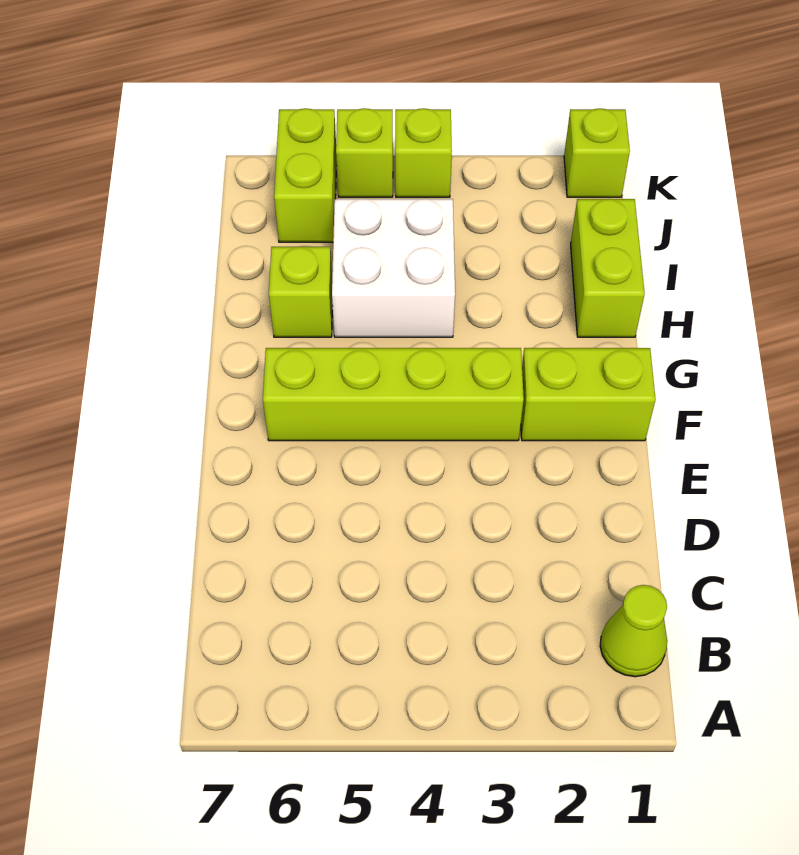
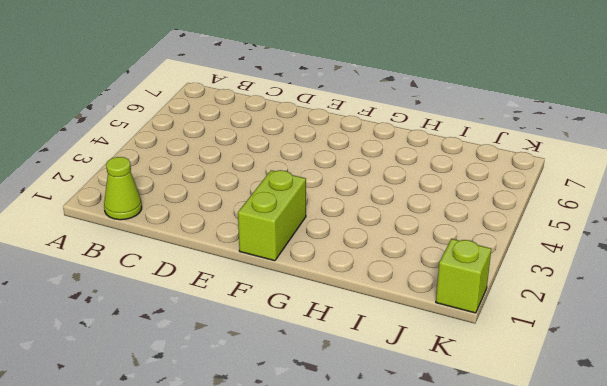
none -> lime 1x4 brick [263,348,524,441]
none -> lime 1x2 brick [571,199,645,337]

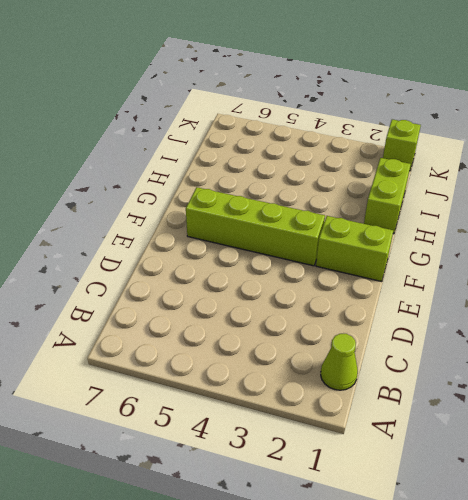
none -> white 2x2 brick [332,199,455,337]
none -> lime 1x1 brick [269,247,333,337]

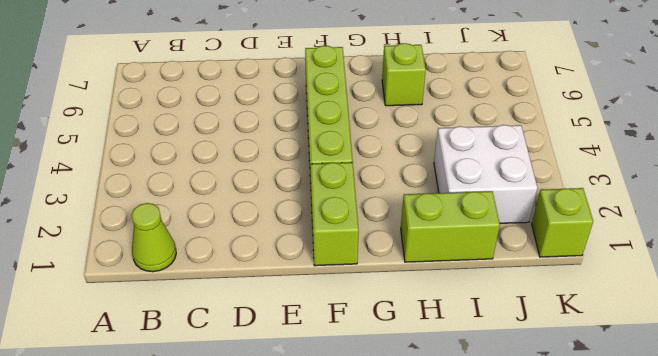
white 2x2 brick [434,125,537,223] -> white 2x2 brick moved to [332,199,455,337]
none -> lime 1x2 brick [274,108,337,242]
none -> lime 1x1 brick [395,108,452,197]

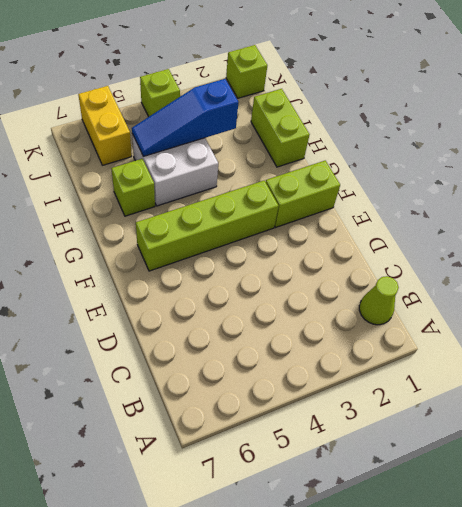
blue 1x3 slope [132,79,239,156] -> none
yellow 1x2 brick [78,86,132,165] -> lime 1x2 brick [274,108,337,242]
none -> lime 1x1 brick [336,108,393,197]

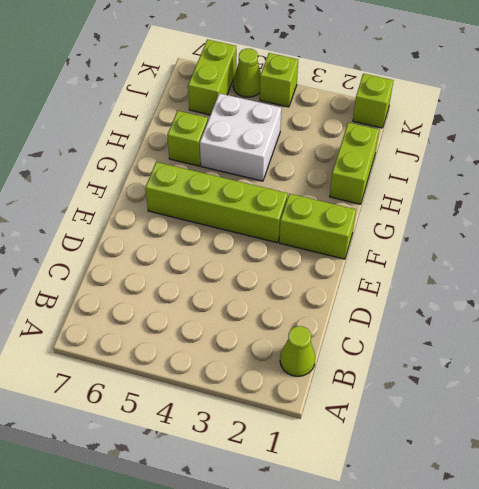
lime 1x1 cone [233,49,261,97] -> lime 1x1 brick [336,108,393,197]

